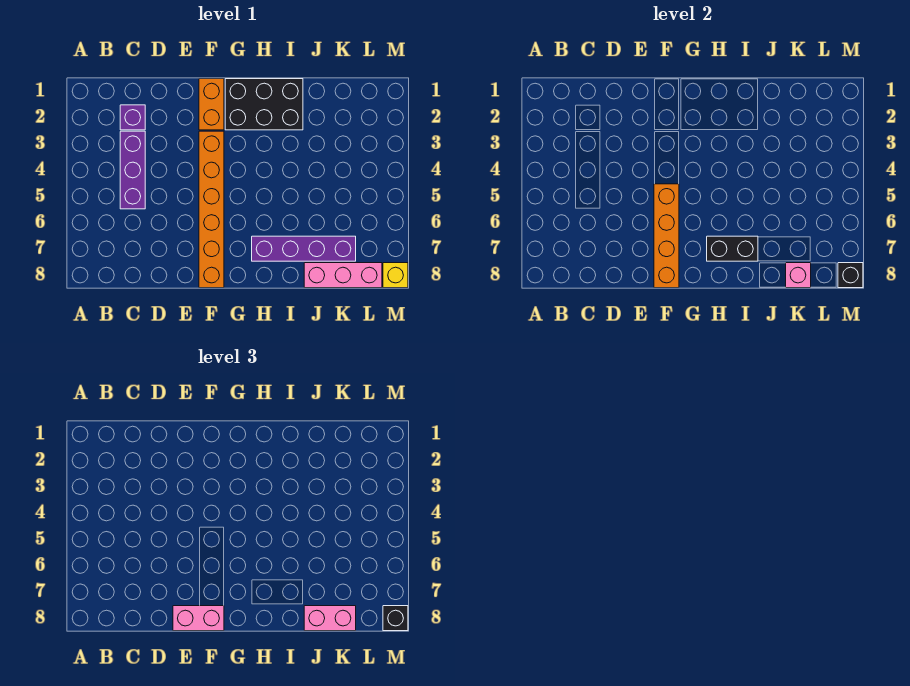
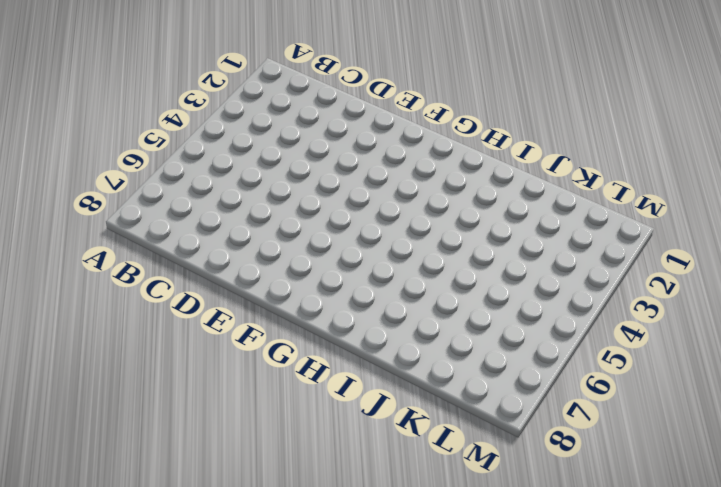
none -> purple 1x1 brick [120,105,145,130]
none -> purple 1x3 brick [120,131,145,209]
none -> orange 1x2 brick [199,79,224,130]

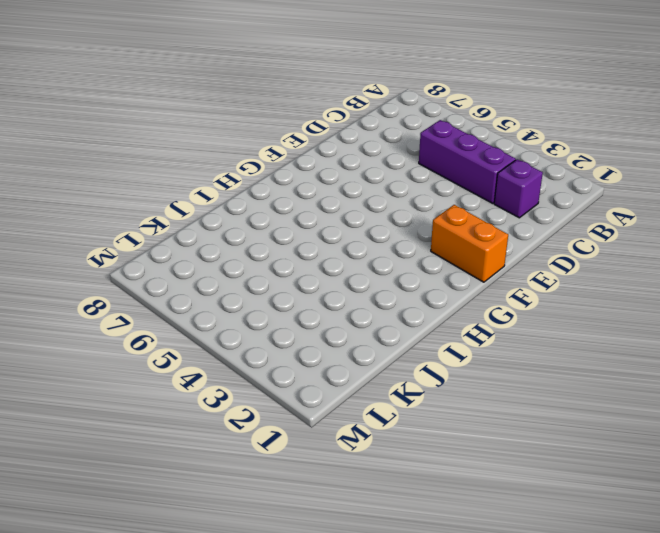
none -> orange 1x6 brick [199,131,224,288]
none -> black 2x3 brick [225,79,303,130]
none -> purple 1x4 brick [252,236,356,261]

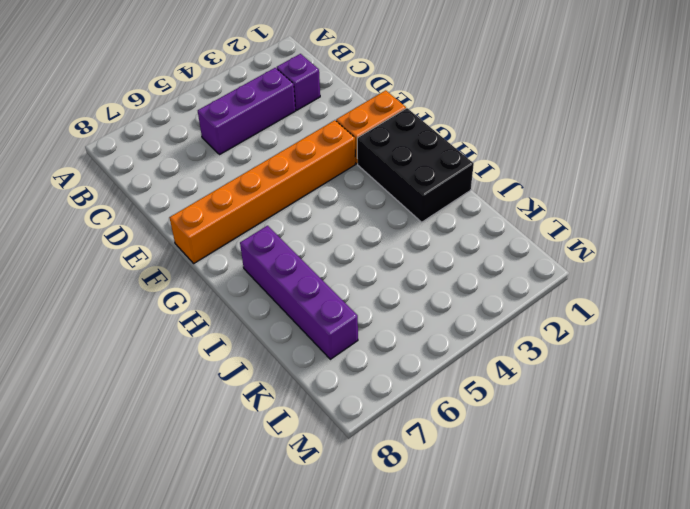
none -> pink 1x3 brick [304,263,382,288]
none -> yellow 1x1 brick [383,263,408,288]
none -> orange 1x4 brick [654,184,679,288]

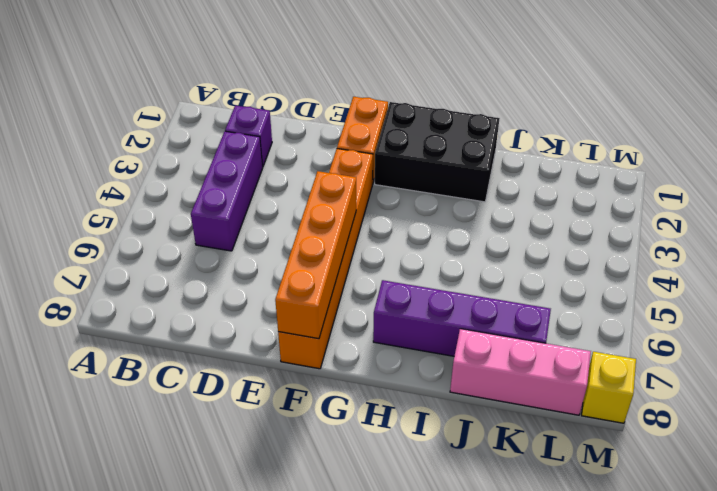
none -> black 1x2 brick [707,236,758,261]
none -> pink 1x1 brick [786,263,811,288]
none -> black 1x1 brick [838,263,863,288]

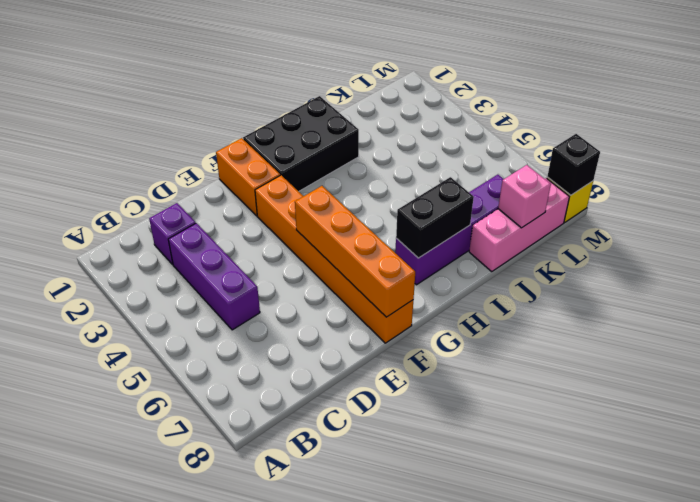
none -> pink 1x2 brick [173,606,224,631]
none -> pink 1x2 brick [304,606,356,631]
none -> black 1x1 brick [383,606,408,631]

